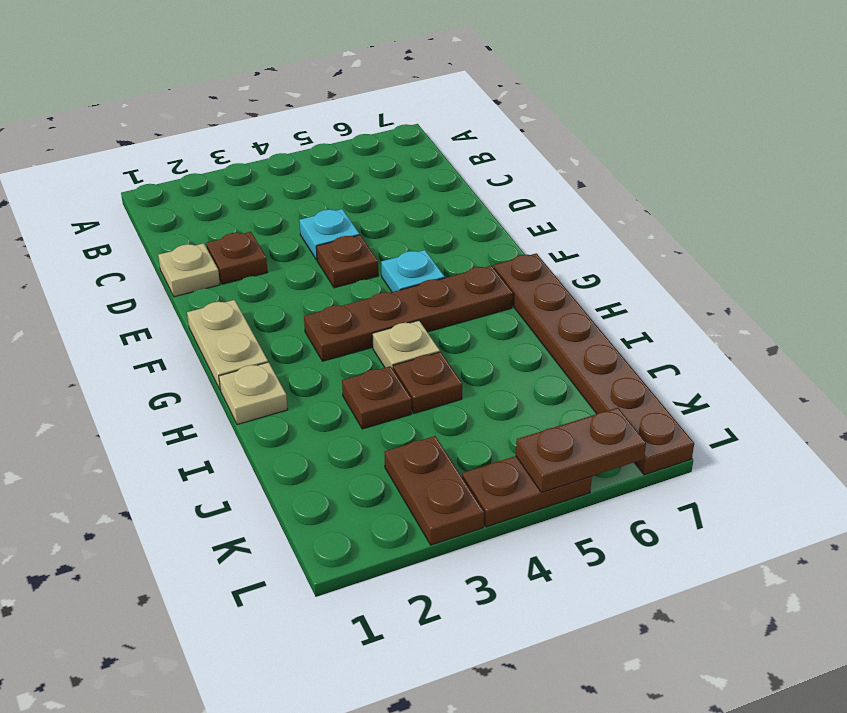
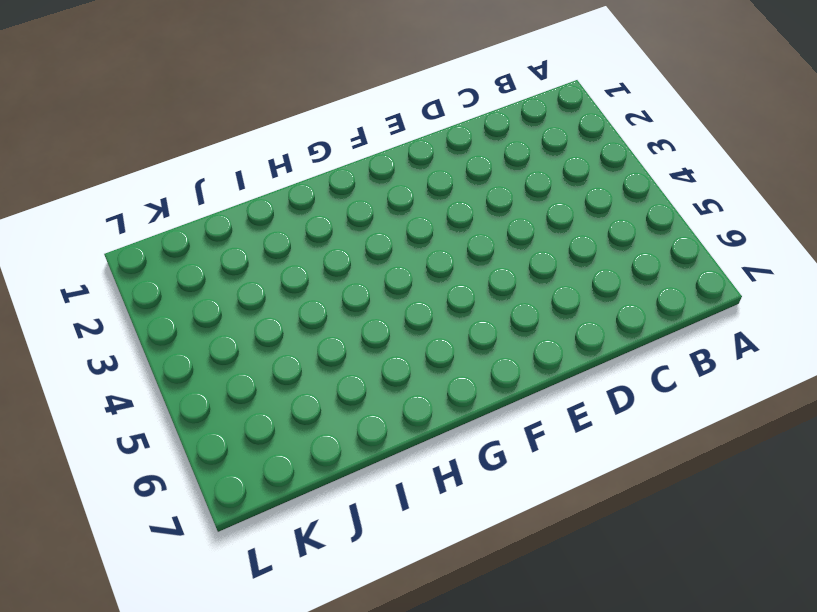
none -> tan 1x1 plate [158,243,220,297]
none -> brown 1x1 plate [206,232,268,284]
none -> cyan 1x1 plate [299,209,359,260]

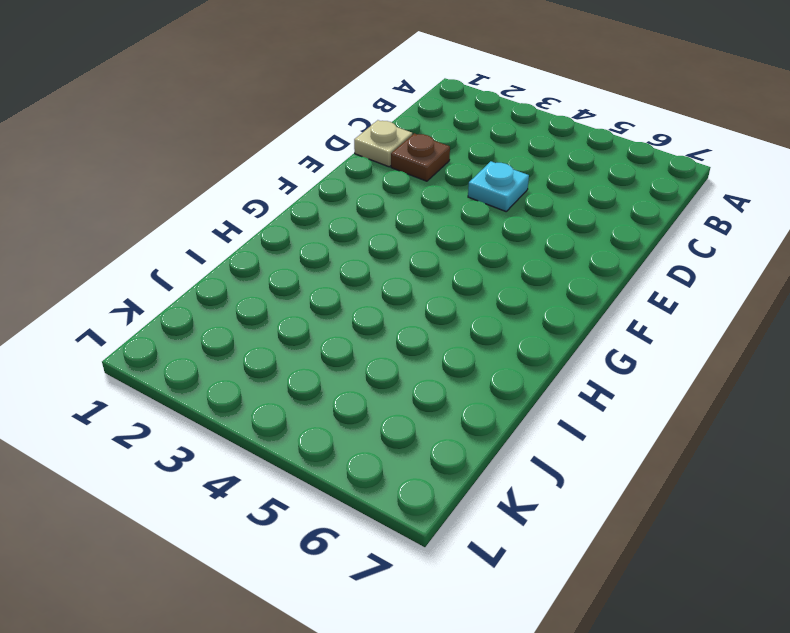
none -> brown 1x1 plate [316,235,378,288]
none -> tan 1x2 plate [187,300,268,389]
none -> cyan 1x1 plate [381,250,445,292]

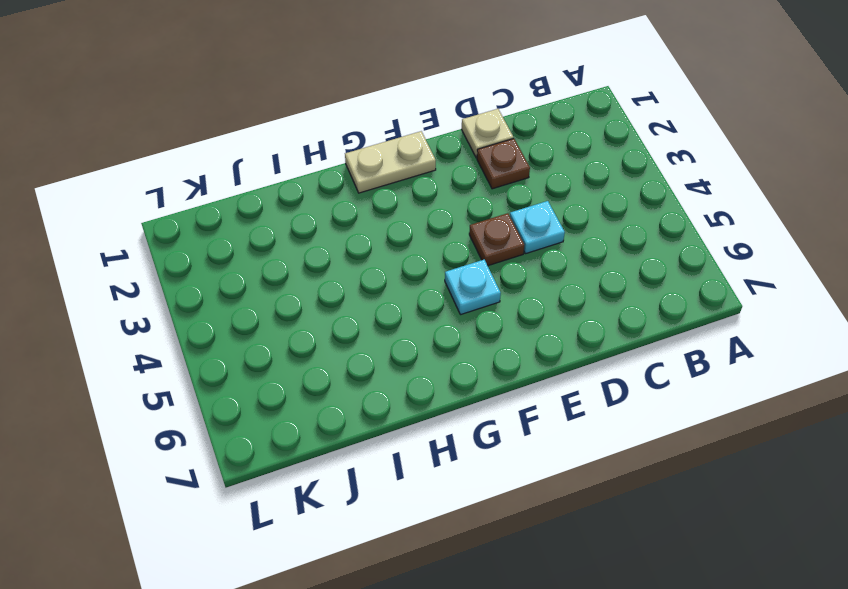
none -> brown 1x4 plate [304,265,513,361]
none -> brown 1x6 plate [494,253,694,475]
none -> tan 1x1 plate [219,362,287,425]

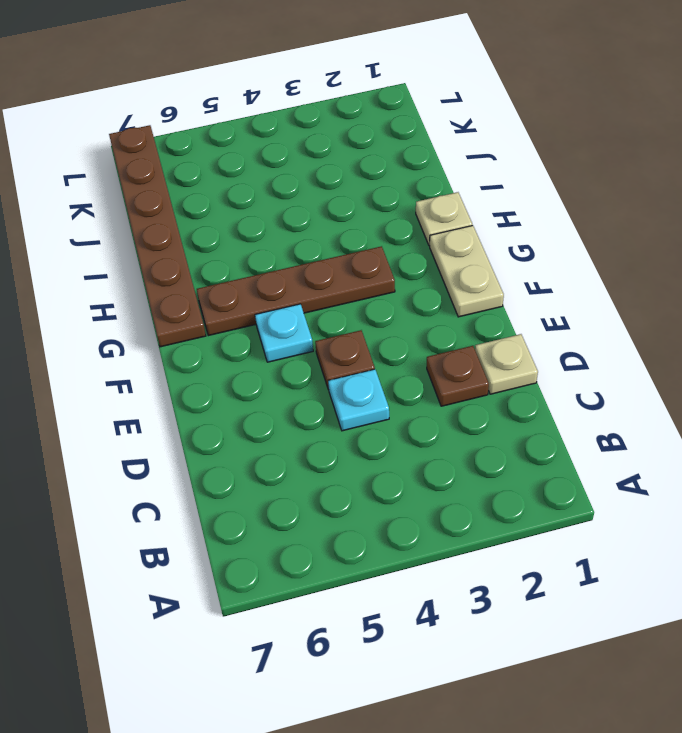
none -> tan 1x1 plate [373,321,440,369]
none -> brown 1x1 plate [342,366,412,429]
none -> brown 1x1 plate [393,352,462,413]

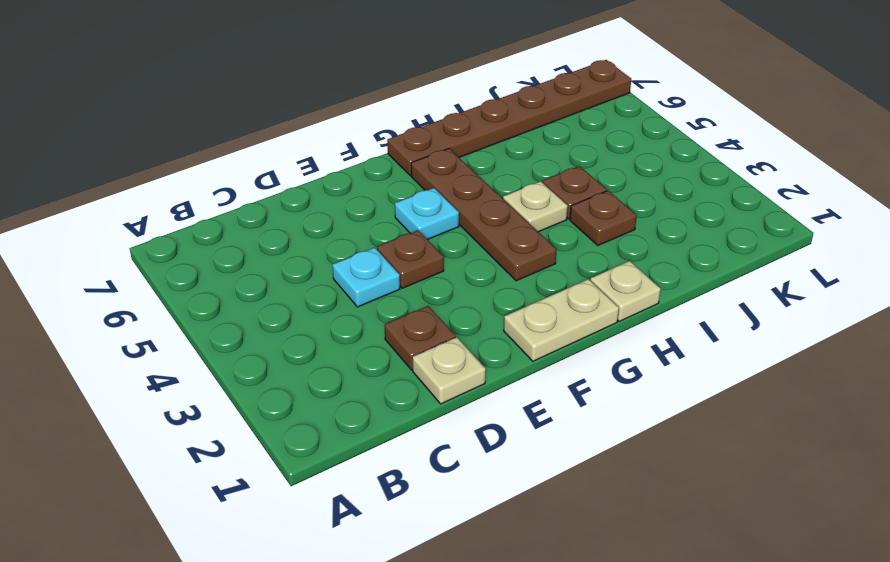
none -> brown 1x2 plate [384,436,484,545]
none -> brown 1x2 plate [462,456,592,527]
none -> brown 1x2 plate [516,408,646,492]

